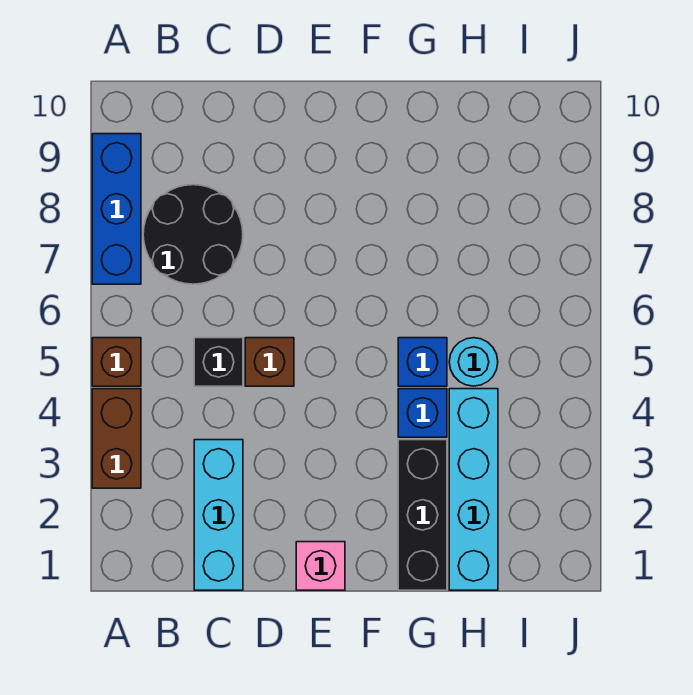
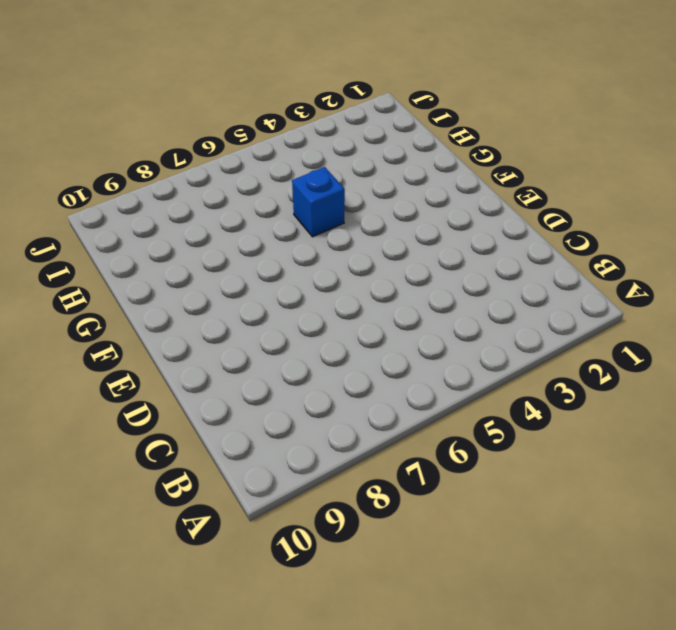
none -> brown 1x2 brick [92,389,141,488]
none -> brown 1x1 brick [92,338,141,386]
none -> blue 1x3 brick [92,134,141,284]

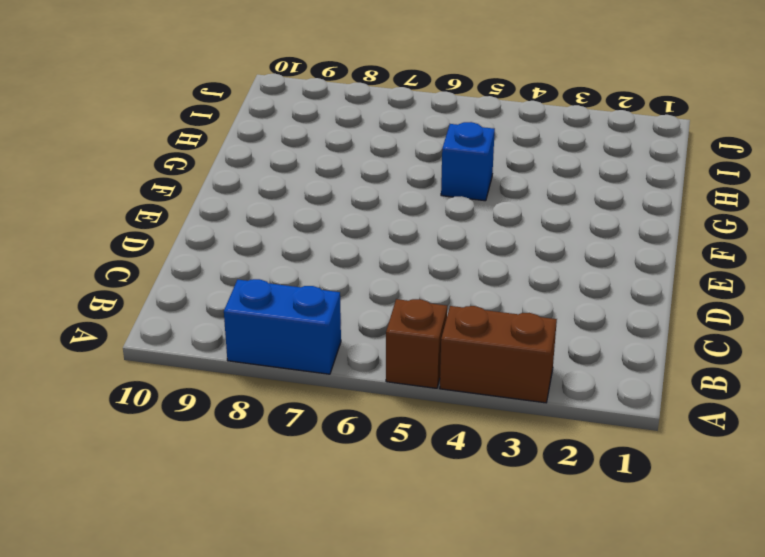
blue 1x2 brick [224,279,341,374] -> blue 1x3 brick [92,134,141,284]
none -> black 2x2 round brick [143,185,243,284]
none -> cyan 1x3 brick [194,440,243,590]
none -> black 1x1 brick [194,338,243,386]

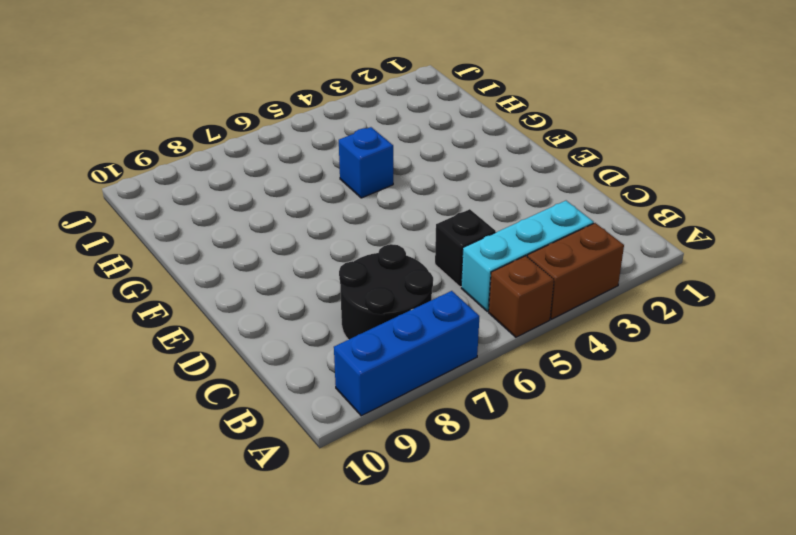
cyan 1x3 brick [461,201,594,312] -> cyan 1x3 brick moved to [194,440,243,590]
none -> brown 1x1 brick [245,338,294,386]
none -> pink 1x1 brick [296,542,345,590]
none -> black 1x3 brick [398,440,447,590]

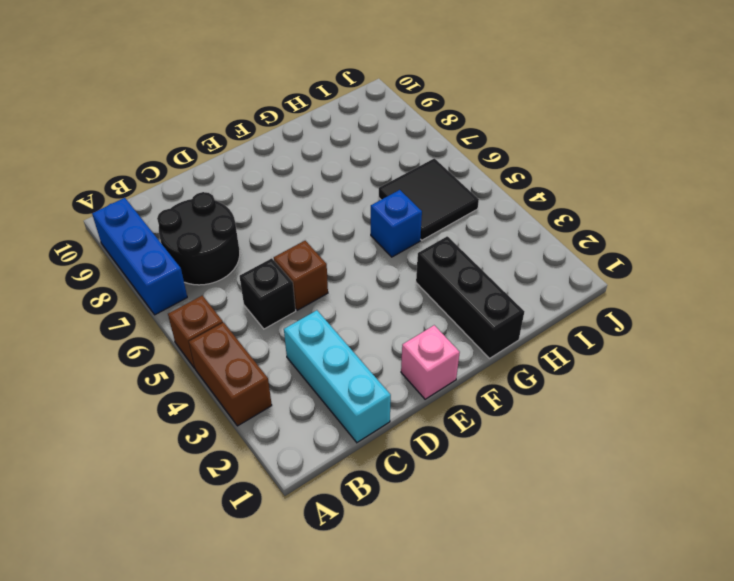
black 2x2 tile [378,158,479,240] -> cyan 1x1 round brick [449,338,498,386]
none -> blue 1x1 brick [398,389,447,437]
none -> cyan 1x4 brick [449,389,498,590]

